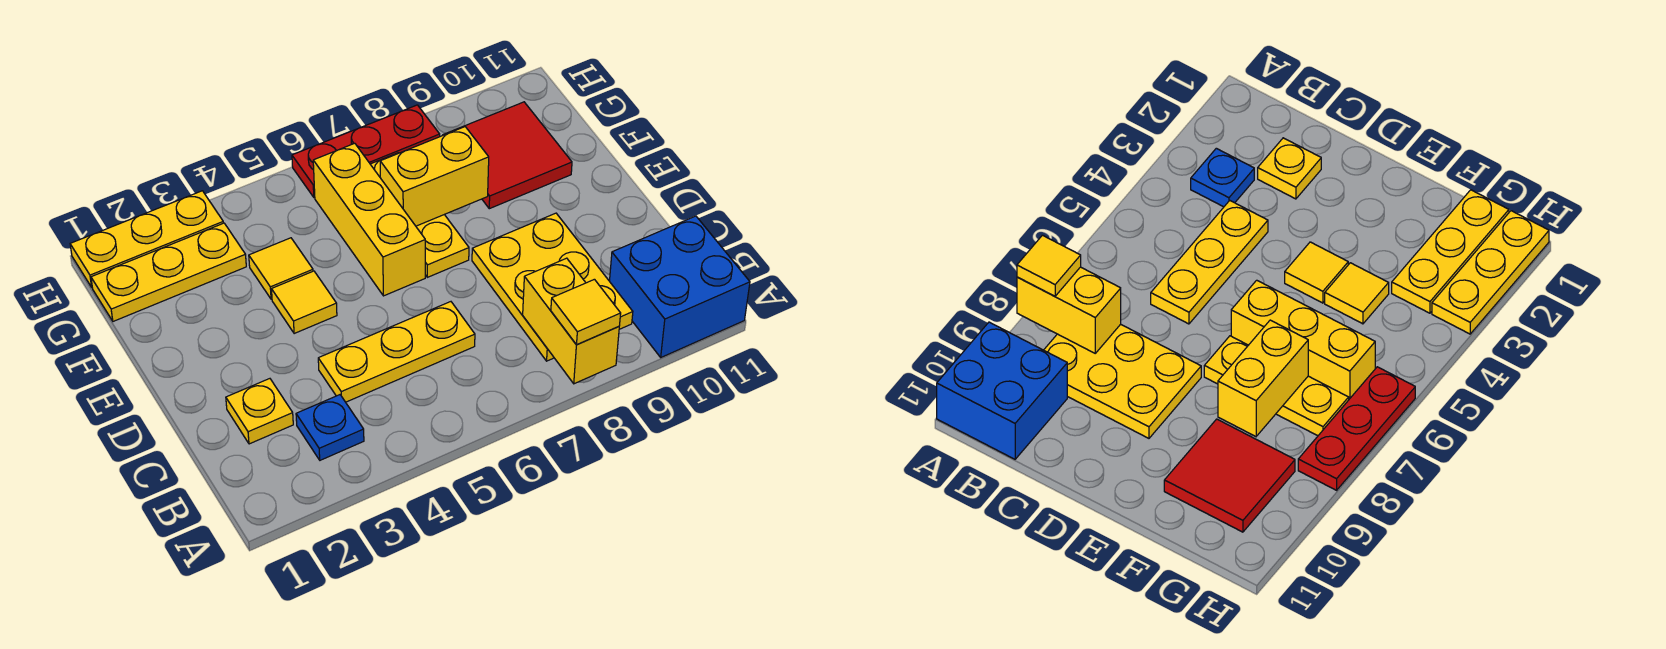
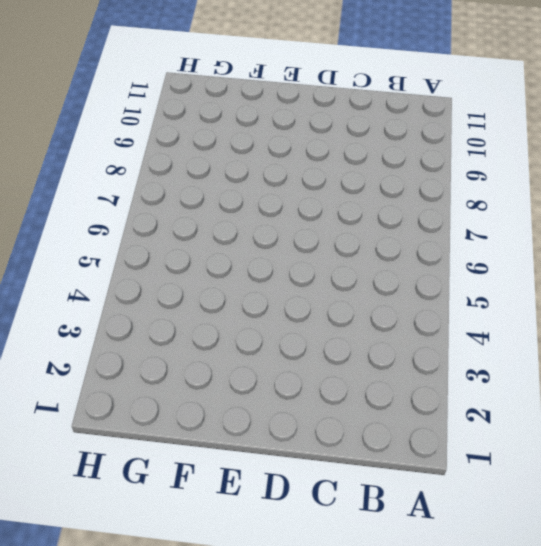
none -> blue 2x2 brick [610,216,750,357]
none -> blue 1x1 plate [296,395,364,460]
none -> yellow 2x3 plate [472,213,633,361]

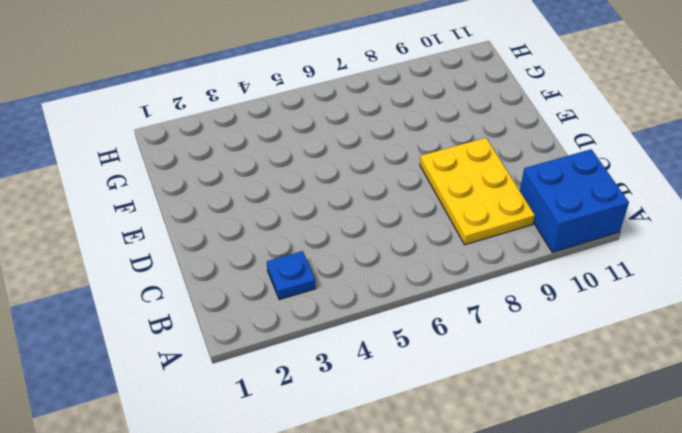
none -> yellow 1x1 plate [226,379,293,444]
none -> yellow 1x3 plate [318,302,475,402]
none -> yellow 1x1 tile [272,271,337,334]

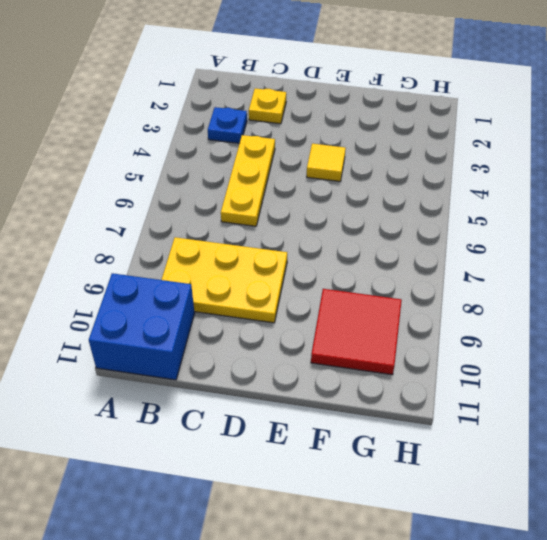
none -> yellow 1x3 brick [313,143,425,296]
none -> yellow 1x3 plate [370,153,469,277]
none -> yellow 1x1 tile [249,238,313,299]

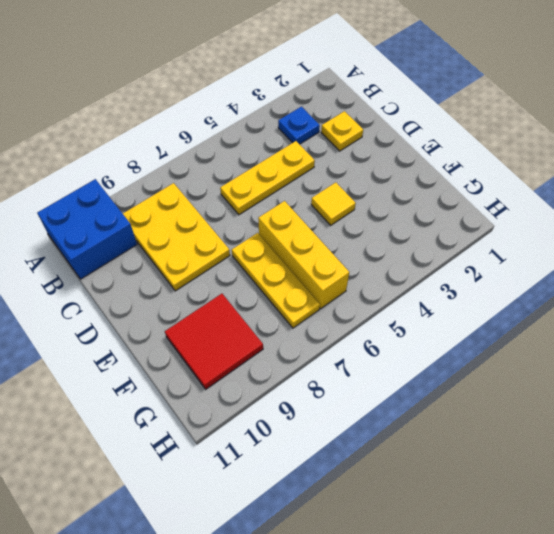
none -> yellow 1x1 tile [249,238,313,299]
none -> yellow 1x3 plate [91,223,246,321]
none -> yellow 1x3 plate [70,191,223,287]

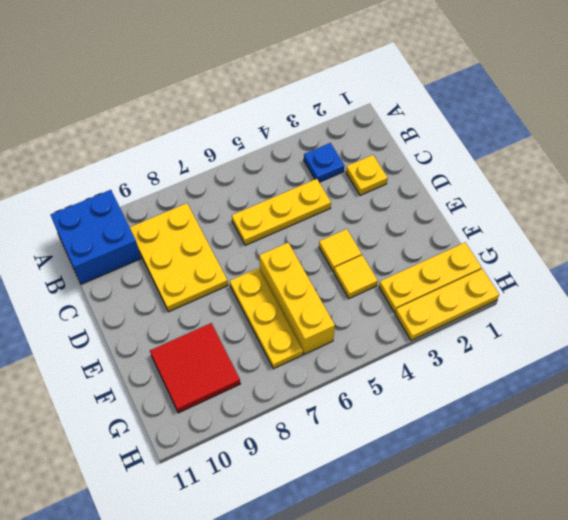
none -> red 1x3 plate [292,105,440,197]
none -> yellow 1x2 brick [523,258,619,384]
none -> yellow 1x2 brick [380,127,489,226]

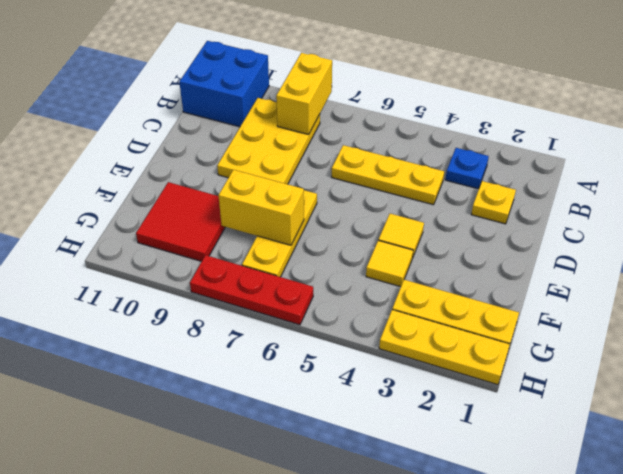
none -> yellow 1x3 brick [313,143,425,296]
none -> yellow 1x1 tile [551,279,621,345]

